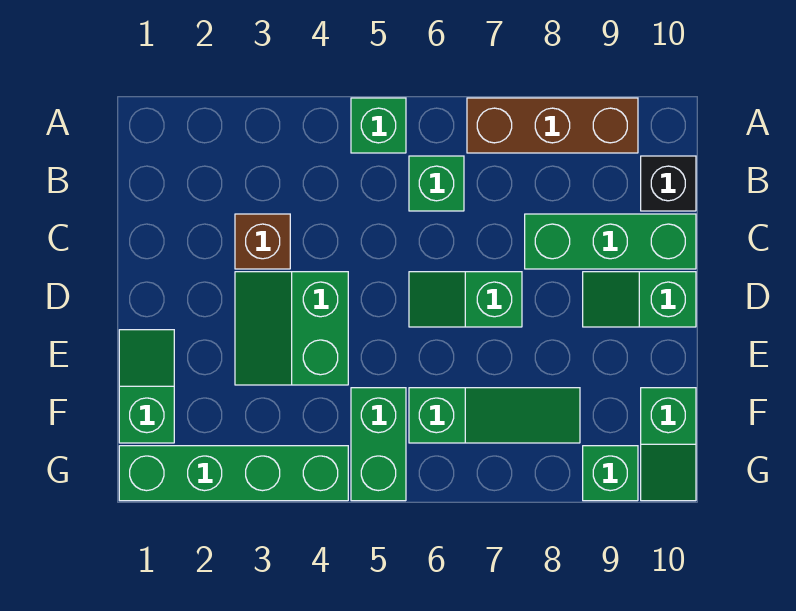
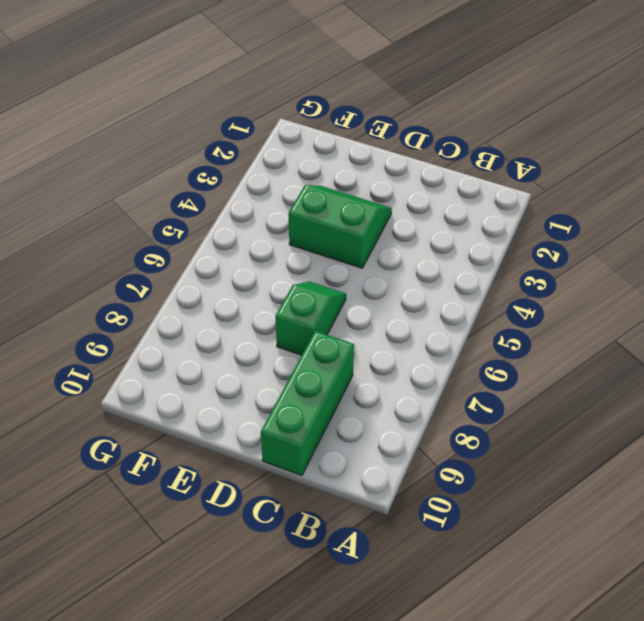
none -> green 1x1 brick [351,98,406,153]
none -> brown 1x3 brick [467,98,638,153]
none -> green 1x1 brick [409,156,464,211]

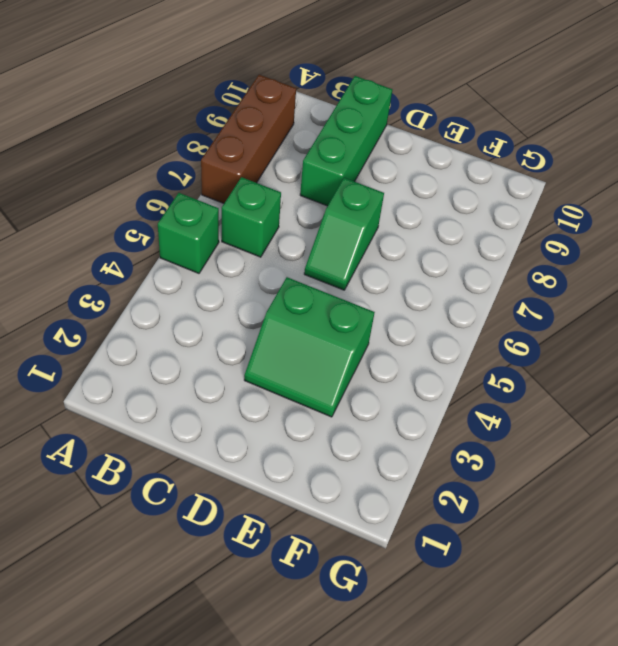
none -> black 1x1 brick [641,156,696,211]
none -> brown 1x1 brick [235,214,290,269]
none -> green 1x2 slope [583,272,696,327]

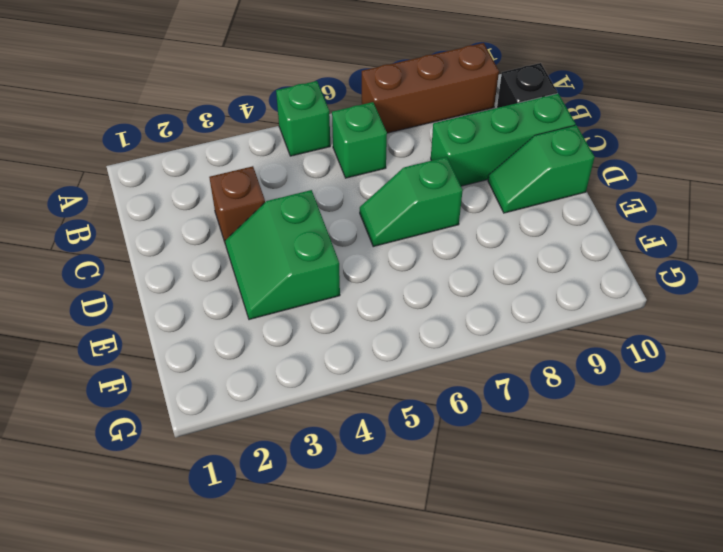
none -> green 1x2 slope [119,330,174,443]
none -> green 1x2 brick [351,388,406,501]
none -> green 1x3 slope [409,388,580,443]

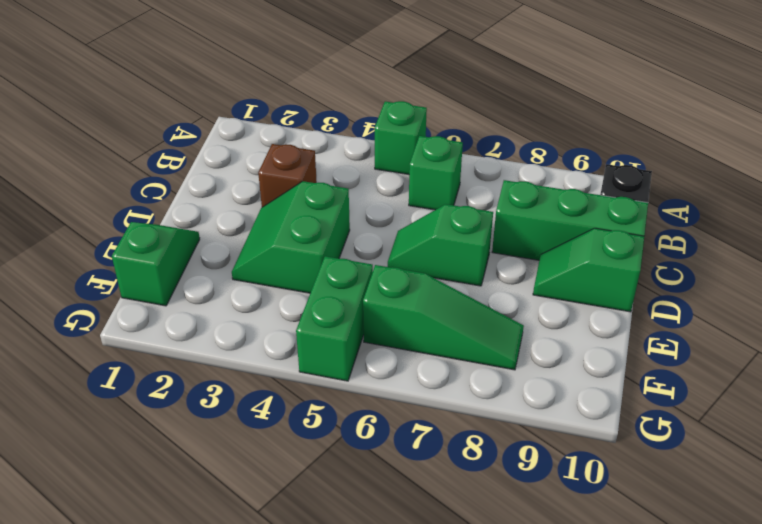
none -> brown 1x3 brick [467,98,638,153]
none -> green 1x2 slope [641,388,696,501]
none -> green 1x4 brick [119,446,348,501]

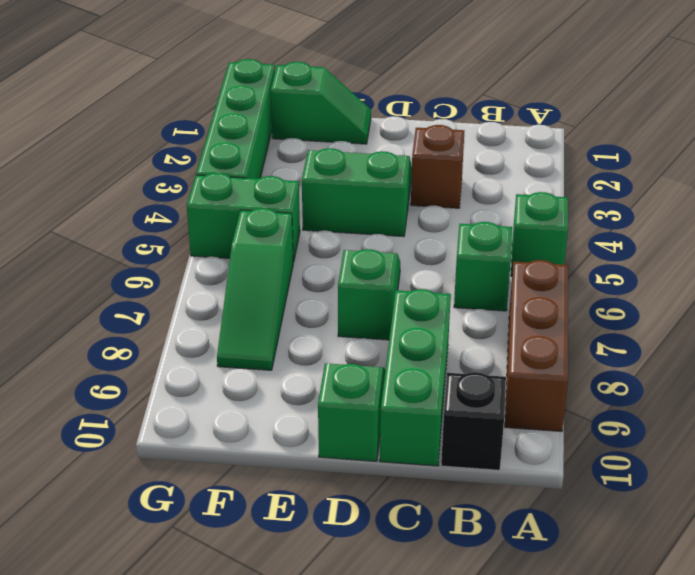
none -> green 1x2 slope [641,388,696,501]
none -> green 1x1 brick [583,446,638,501]

